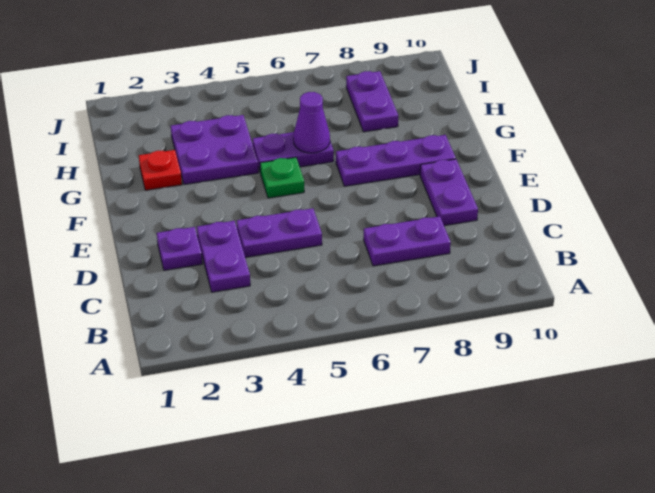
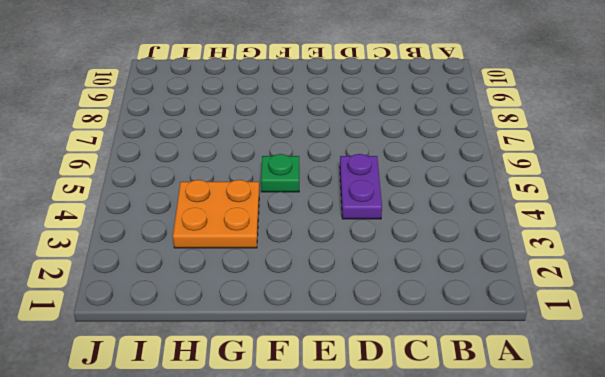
orange 2x2 plate [173,180,259,248] -> purple 2x2 plate [171,115,258,184]
none -> purple 1x2 plate [197,221,250,292]
none -> purple 1x2 plate [364,216,451,266]
none -> purple 1x1 plate [157,227,202,270]

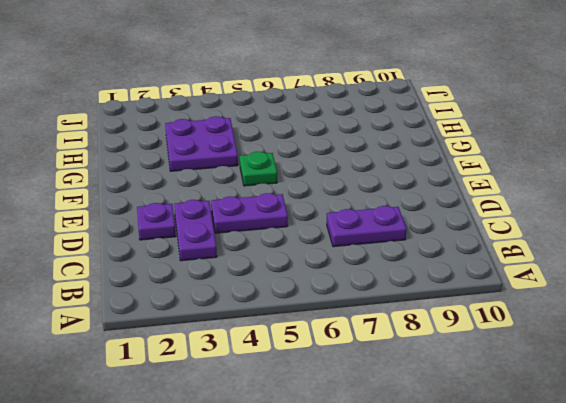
none -> purple 1x2 plate [420,159,478,226]
none -> purple 1x3 plate [336,135,456,186]
none -> red 1x1 plate [139,150,182,190]

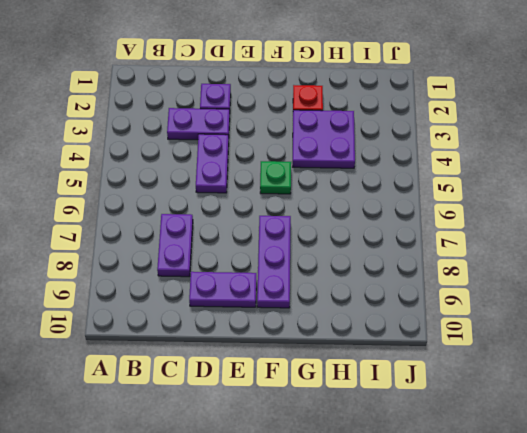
none -> purple 1x2 plate [253,132,334,171]
none -> purple 1x2 plate [346,71,398,132]
none -> purple 1x1 cone [293,92,330,153]

